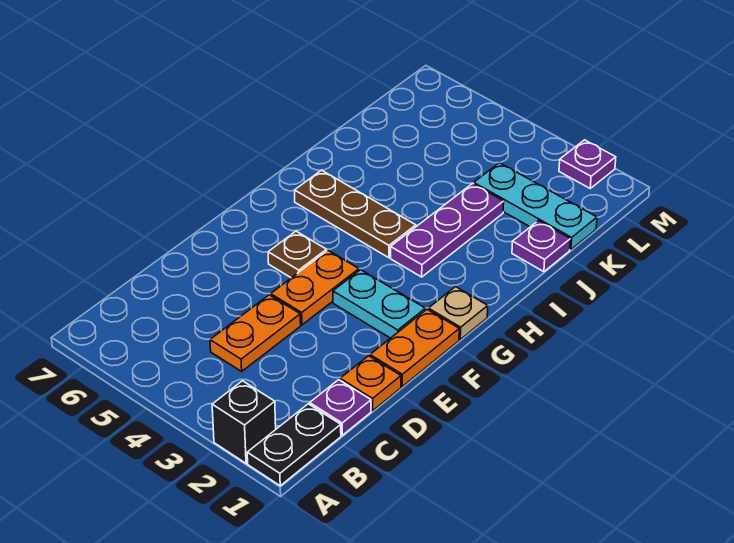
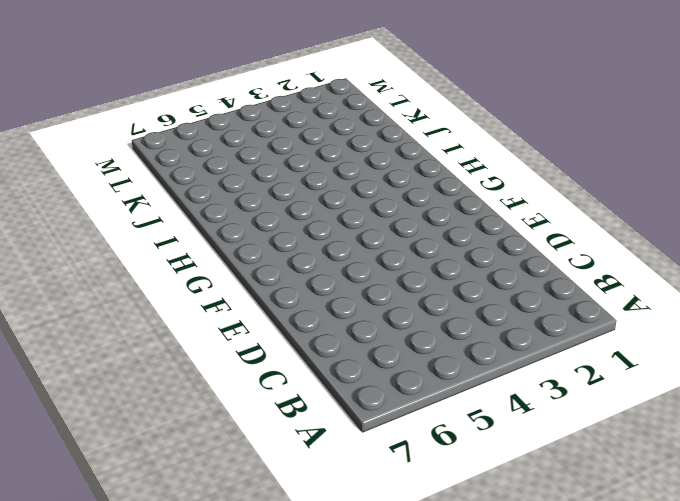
none -> black 1x2 plate [247,404,341,486]
none -> black 1x1 brick [212,381,276,463]
none -> purple 1x1 plate [310,380,371,435]

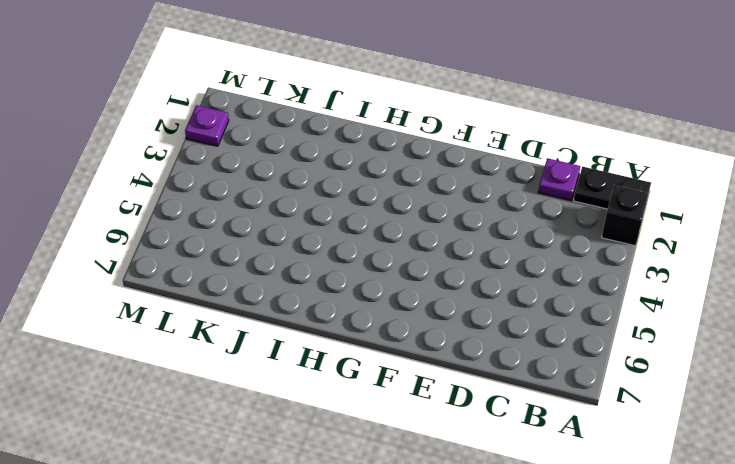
none -> orange 1x2 plate [210,295,301,371]
none -> orange 1x1 plate [340,356,401,411]
none -> orange 1x2 plate [370,309,459,386]

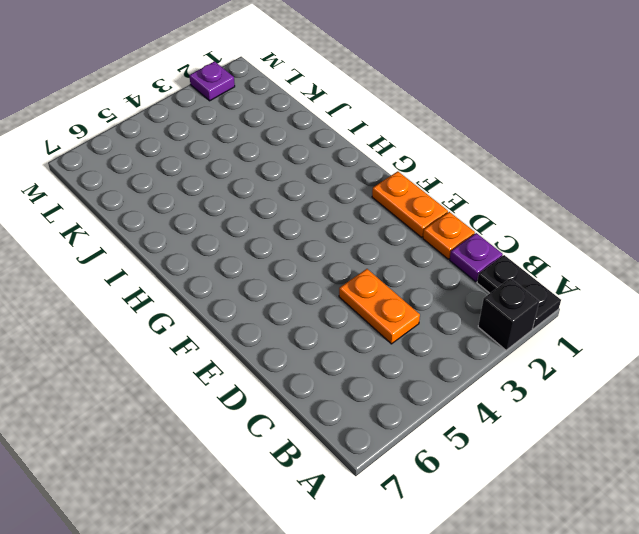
none -> orange 1x2 plate [271,250,359,325]
none -> cyan 1x2 plate [333,270,425,338]
none -> brown 1x1 plate [268,231,327,278]

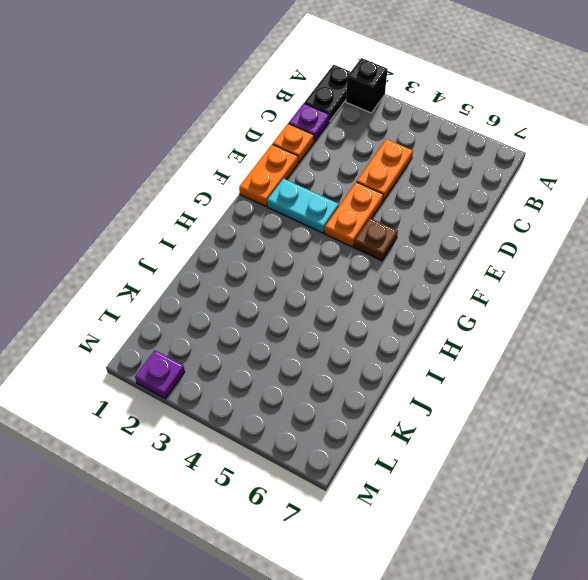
none -> tan 1x1 plate [428,287,488,339]
none -> purple 1x3 plate [391,183,504,277]
none -> brown 1x3 plate [295,170,416,258]

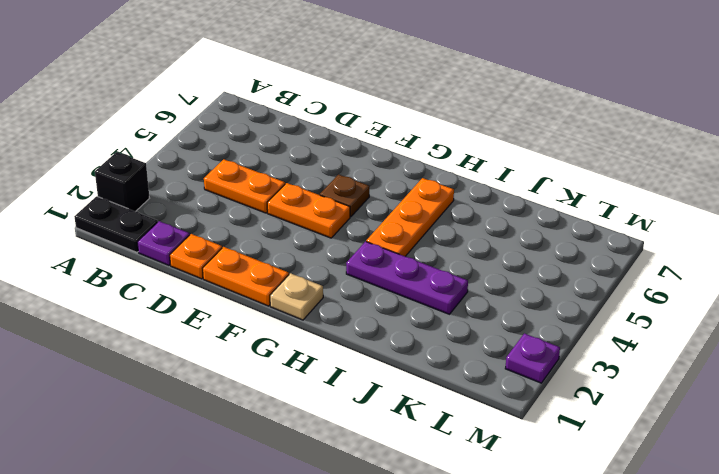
orange 1x3 plate [366,178,454,256] -> brown 1x3 plate [295,170,416,258]
none -> cyan 1x2 plate [333,270,425,338]
none -> purple 1x1 plate [512,221,570,272]
none -> cyan 1x3 plate [474,163,597,250]

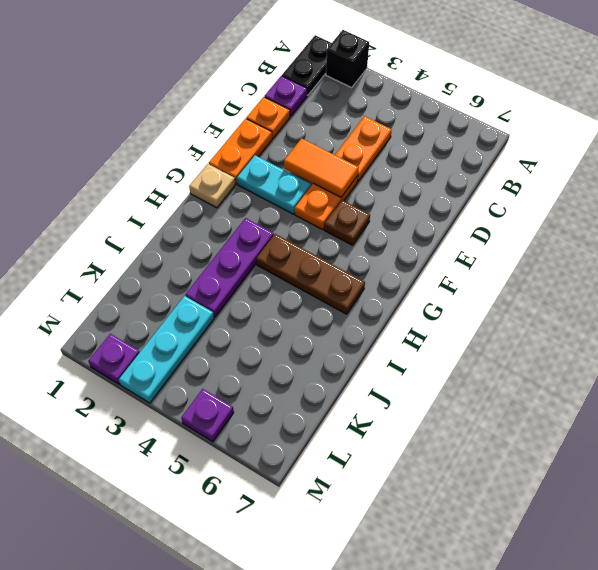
orange 1x2 tile [284,138,359,197] -> none
cyan 1x3 plate [119,296,214,403] -> cyan 1x3 plate turned to [474,163,597,250]
purple 1x1 plate [181,389,234,442] -> purple 1x1 plate moved to [512,221,570,272]

